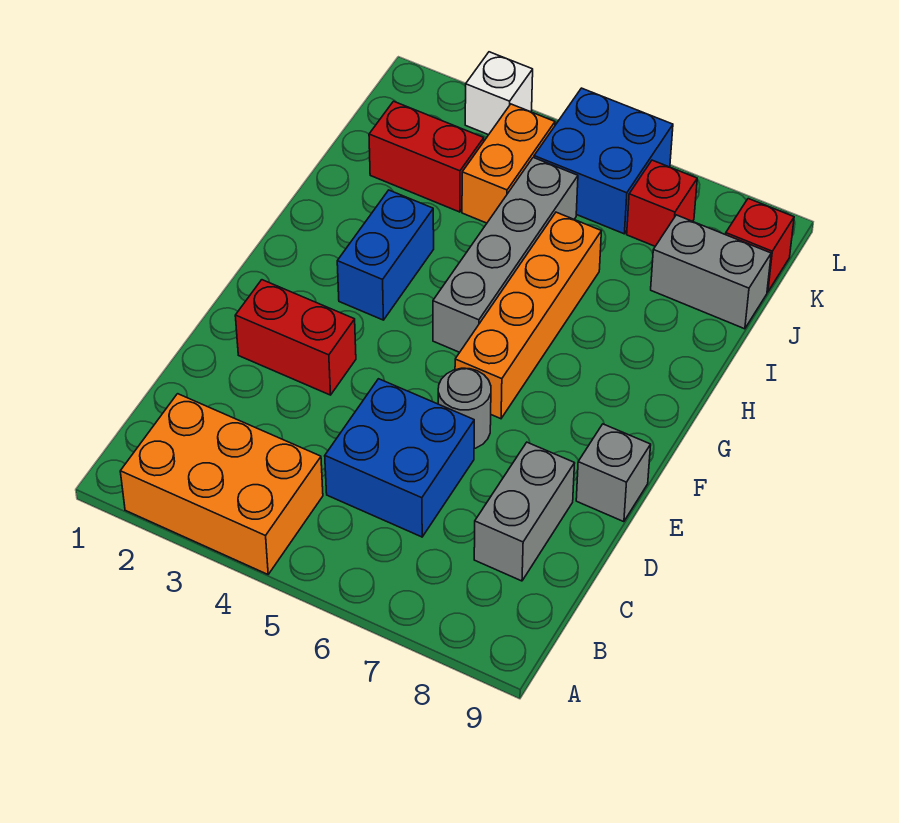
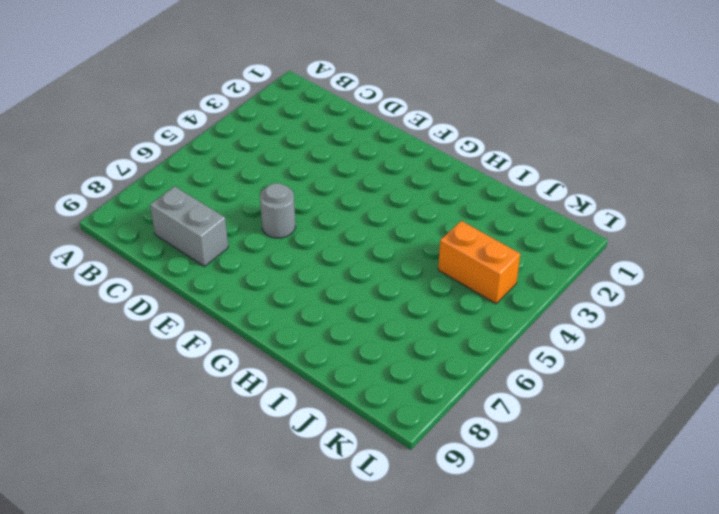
none -> orange 2x3 brick [120,394,323,574]
none -> blue 2x2 brick [325,379,474,537]
none -> red 1x2 brick [235,280,356,395]

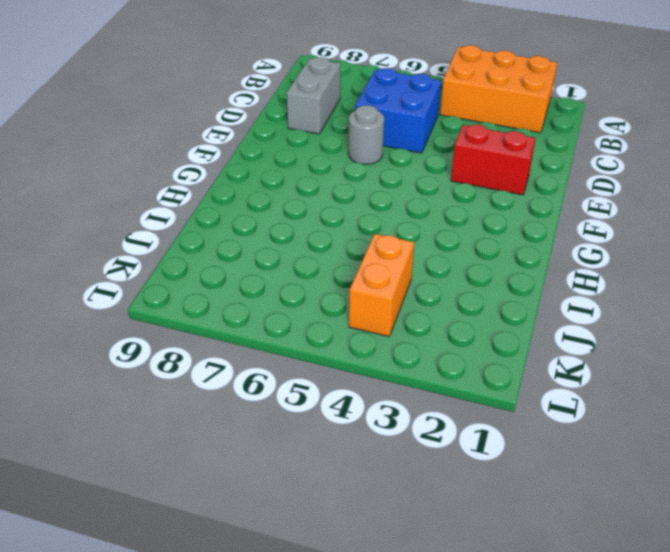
none -> grey 1x1 brick [576,424,651,522]
none -> orange 1x4 brick [455,212,601,419]
none -> blue 1x2 brick [337,190,434,320]

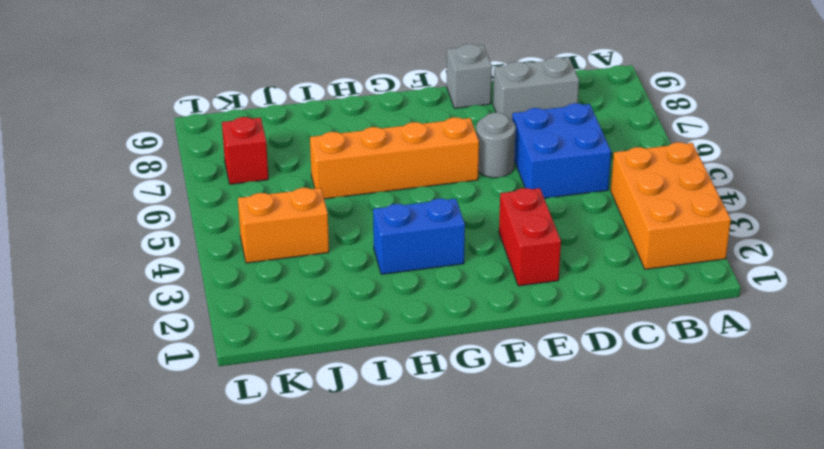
none -> grey 1x4 brick [433,158,578,352]
none -> red 1x2 brick [369,101,484,212]
none -> grey 1x2 brick [651,215,771,329]

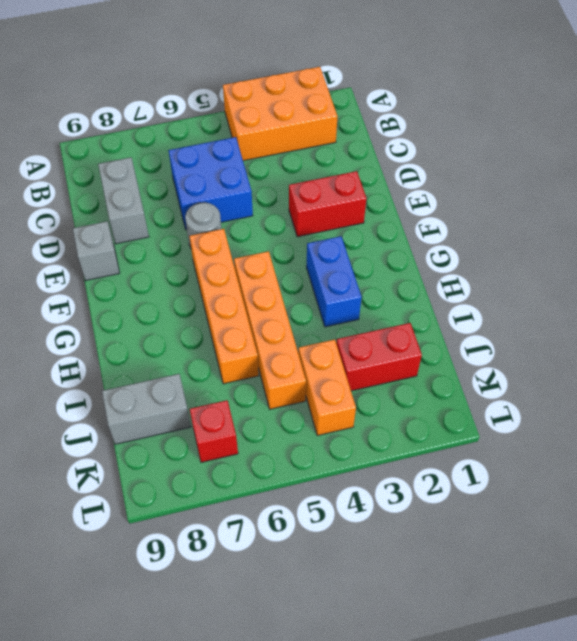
orange 1x4 brick [234,251,306,409] -> grey 1x4 brick [433,158,578,352]
none -> blue 2x2 brick [534,88,673,234]
none -> red 1x1 brick [726,199,794,292]
none -> white 1x1 brick [465,52,533,135]

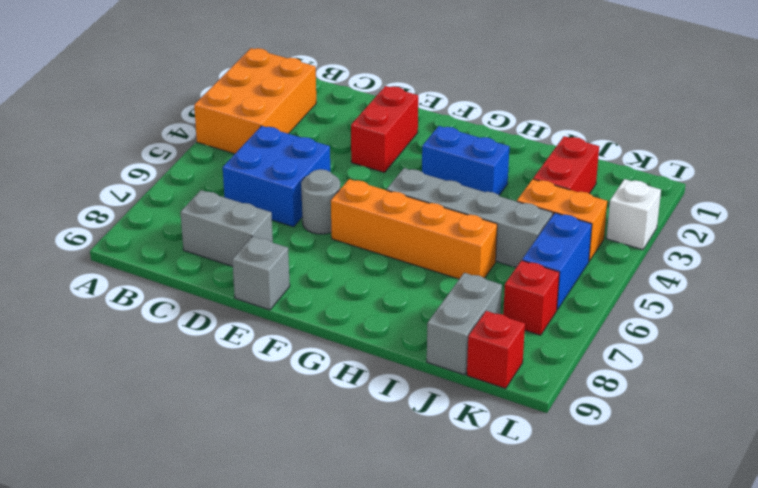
blue 1x2 brick [522,213,592,310] -> blue 2x2 brick [534,88,673,234]

